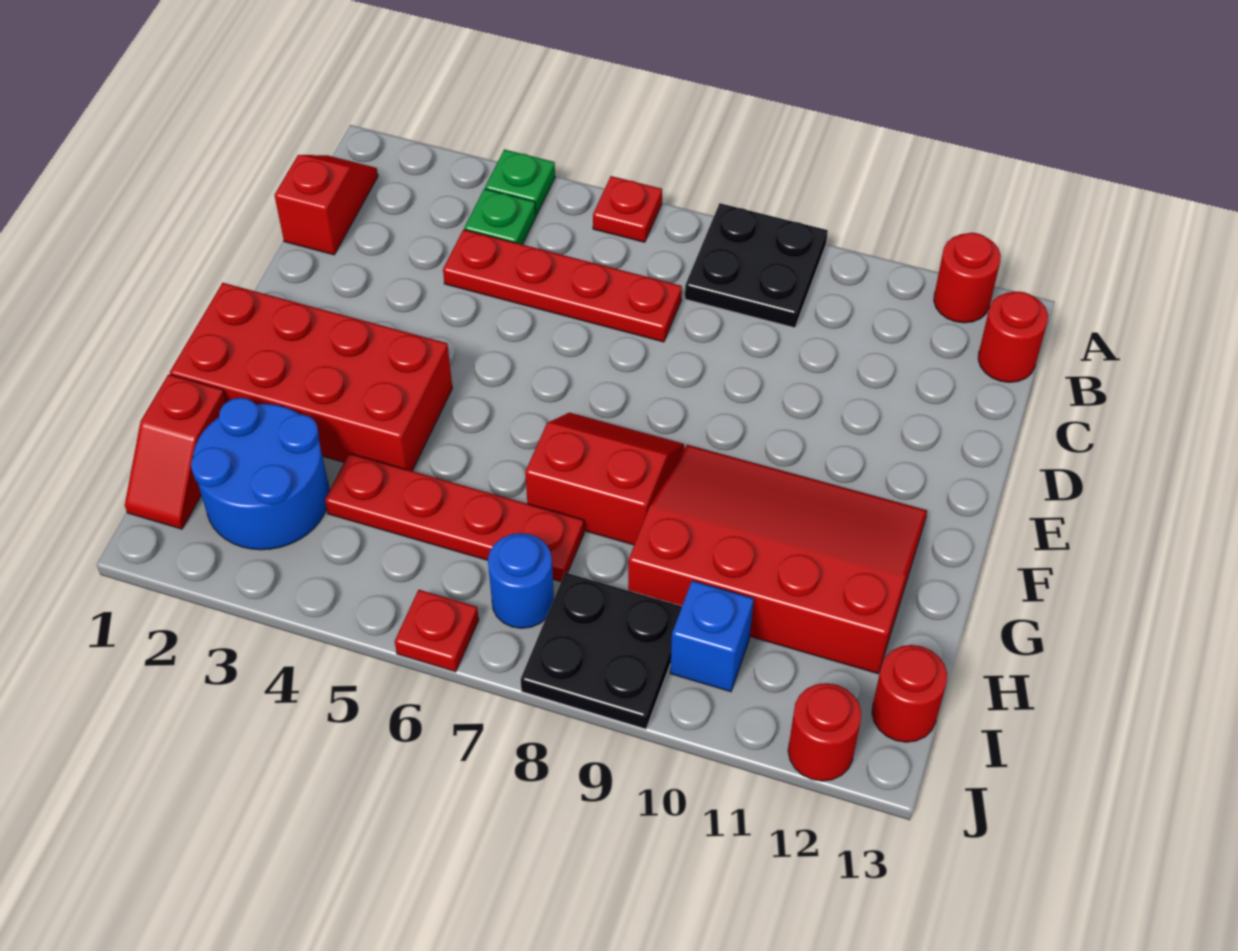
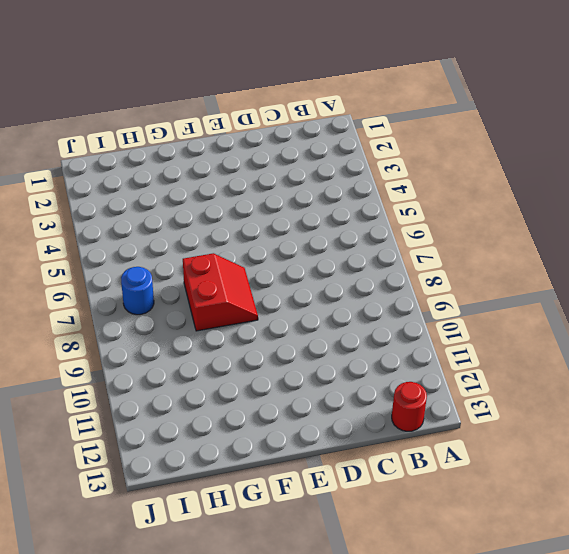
none -> green 1x1 plate [485,149,555,215]
none -> red 1x1 plate [593,176,662,242]
none -> black 2x2 plate [685,203,828,328]

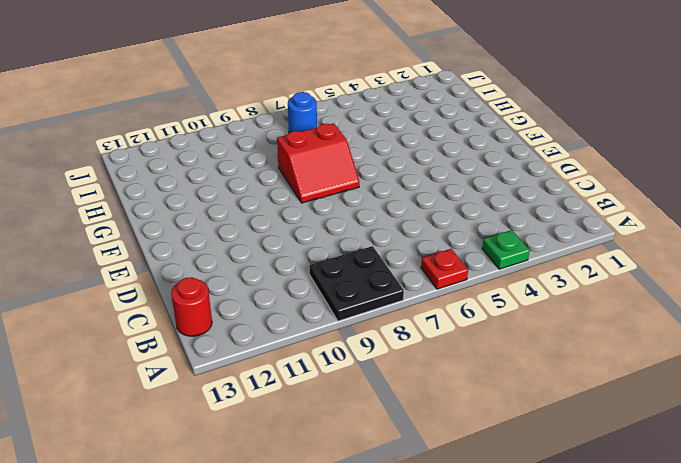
none -> red 1x1 round brick [934,233,1001,323]
none -> red 1x2 slope [275,155,378,255]
none -> green 1x1 plate [464,189,536,244]

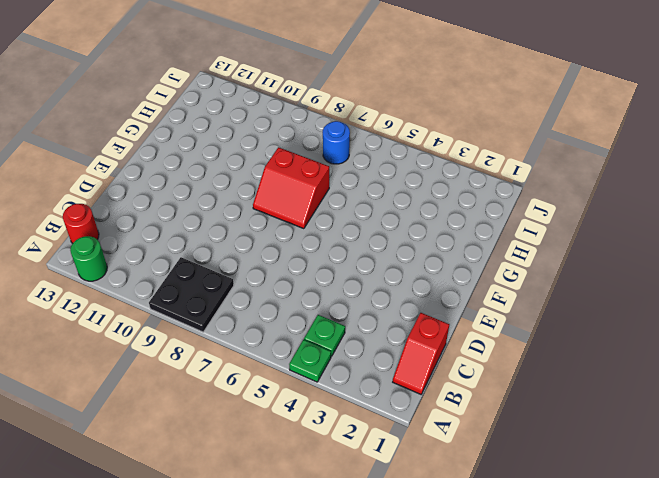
green 1x1 round brick [70,236,107,281] -> red 1x1 round brick [934,233,1001,323]
none -> red 1x1 plate [593,176,662,242]
none -> red 1x4 plate [443,230,682,342]
none -> red 2x4 brick [170,283,452,471]

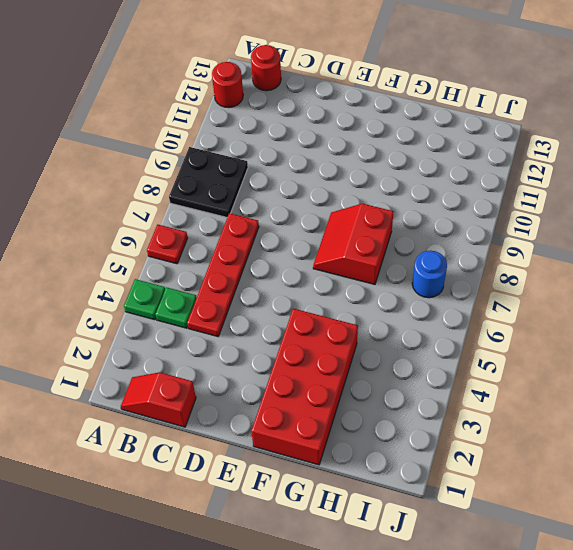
none -> red 3x4 slope [628,445,927,674]
none -> red 1x2 slope [125,374,226,529]
none -> blue 2x2 round brick [191,398,329,550]

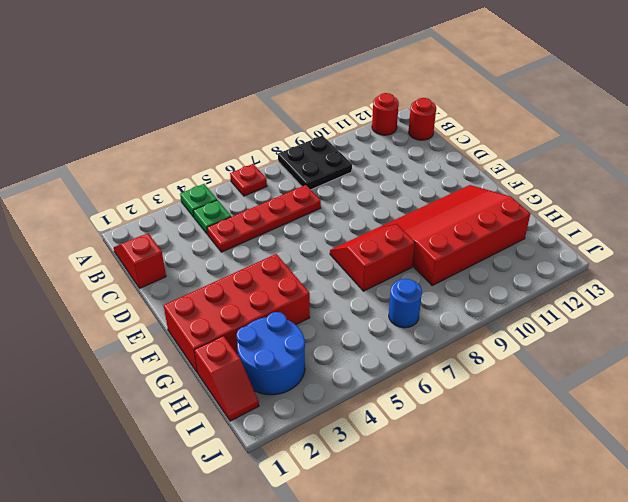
none -> red 1x4 plate [325,453,584,582]
none -> black 2x2 plate [521,573,682,729]
none -> blue 1x1 brick [670,581,754,692]

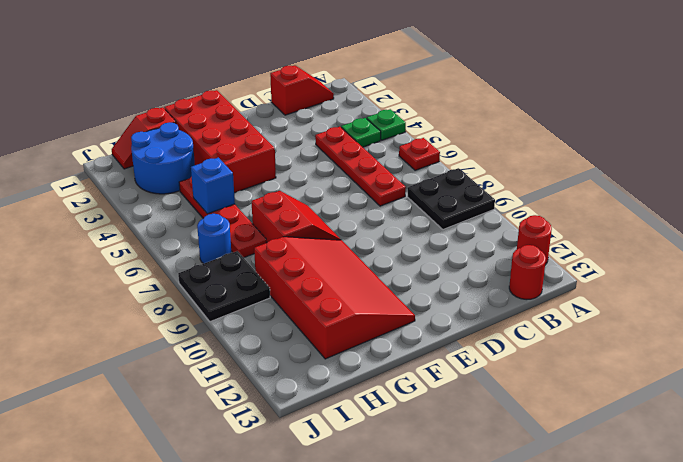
blue 1x1 brick [191,158,235,214] -> blue 1x1 brick moved to [670,581,754,692]
none -> red 1x1 round brick [872,645,947,742]
none -> red 1x1 plate [395,590,479,672]
none -> red 1x1 round brick [788,683,861,781]

